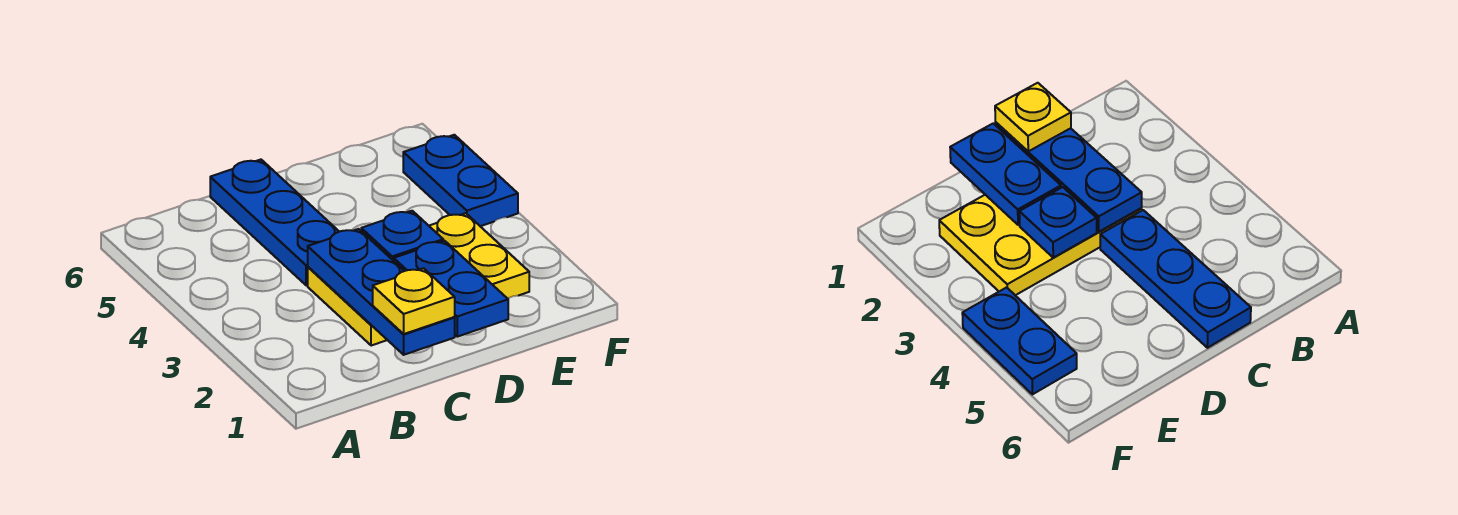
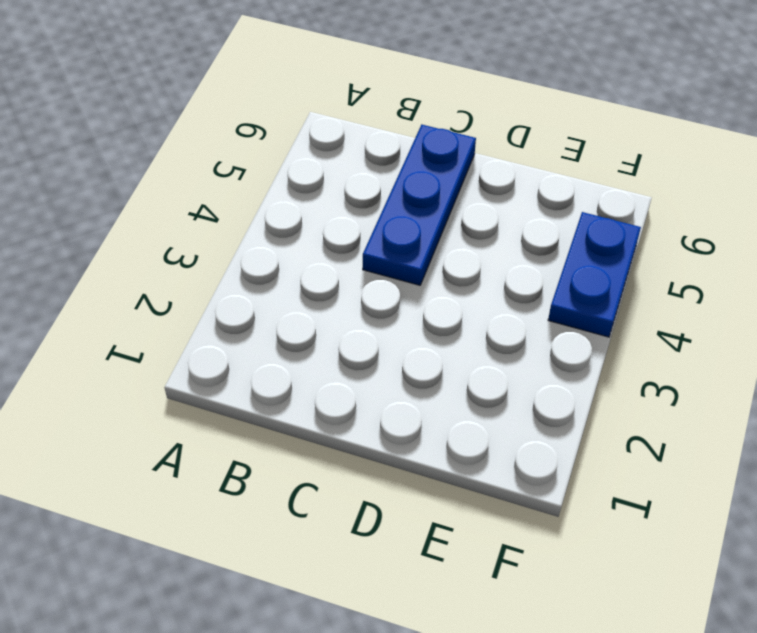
none -> yellow 2x3 plate [308,213,529,346]
none -> blue 1x3 plate [308,229,455,355]

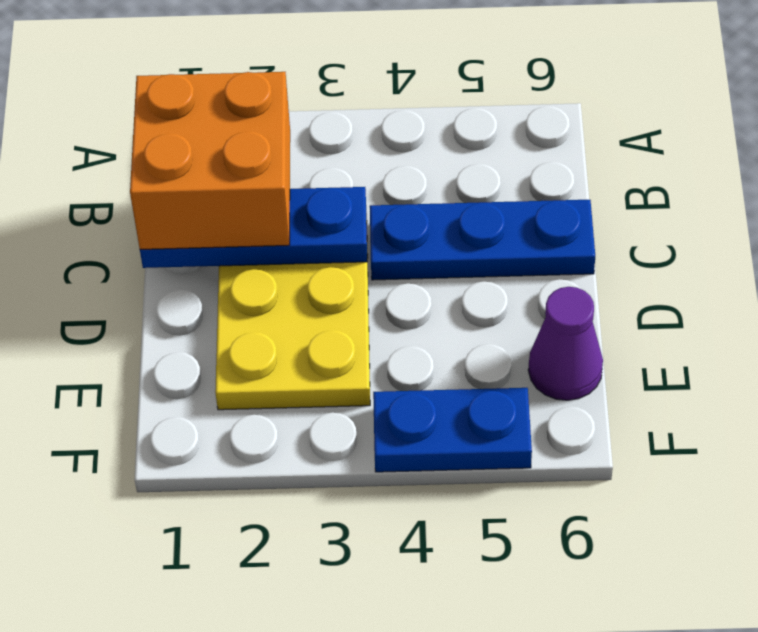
orange 2x2 brick [130,72,290,249] -> yellow 1x1 plate [373,268,455,334]
purple 1x1 cone [528,287,603,400] -> none
none -> blue 1x2 plate [394,241,508,337]
none -> blue 1x1 plate [361,211,443,261]

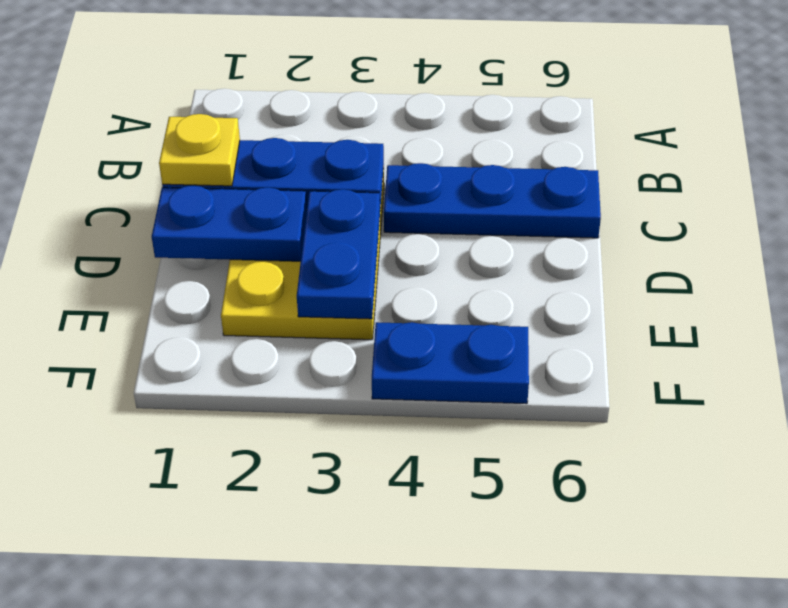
blue 1x2 plate [297,189,380,319] -> blue 1x1 plate [361,211,443,261]

